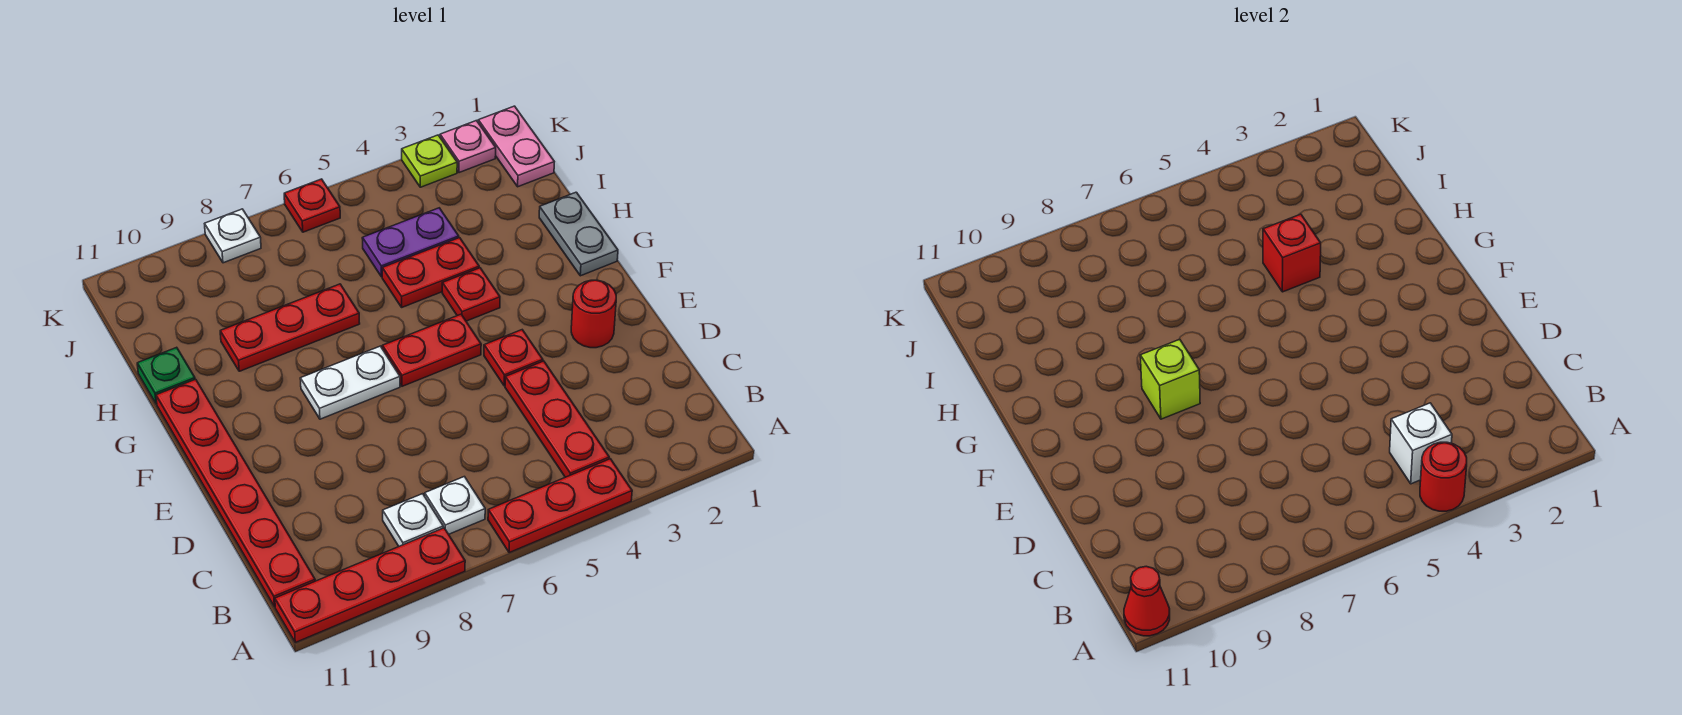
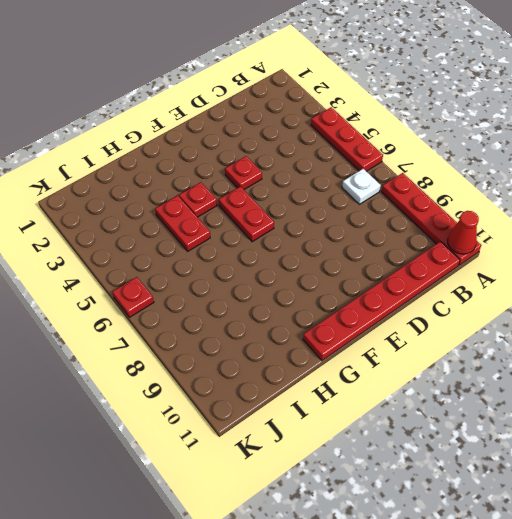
none -> red 1x3 plate [505,361,609,477]
none -> white 1x1 plate [383,494,443,546]
none -> red 1x1 round brick [571,280,616,348]

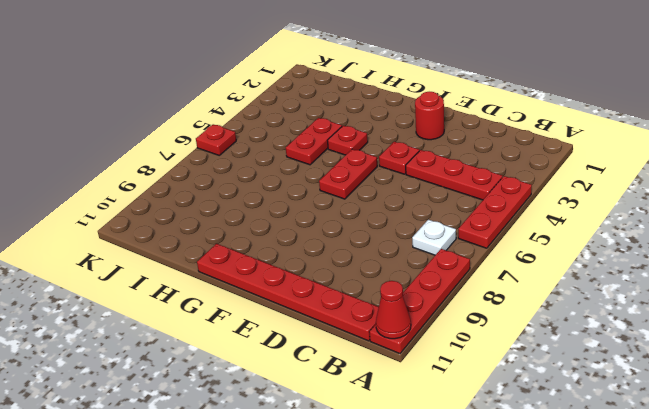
none -> white 1x1 plate [383,494,443,546]
none -> white 1x2 plate [300,346,400,419]
none -> grey 1x2 plate [539,192,618,276]

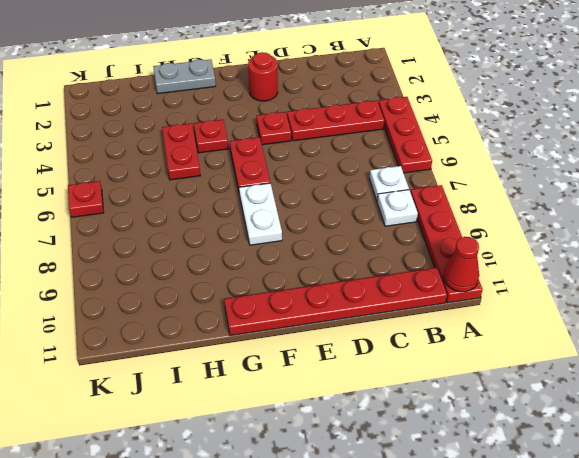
none -> red 1x3 plate [220,284,360,371]
none -> green 1x1 plate [137,347,195,404]
none -> purple 1x2 plate [362,208,459,277]

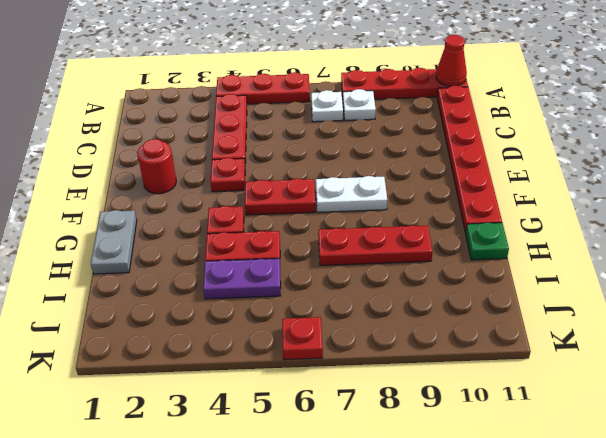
none -> pink 1x2 plate [478,106,554,187]
none -> pink 1x1 plate [440,121,496,173]
none -> lime 1x1 plate [402,135,457,187]

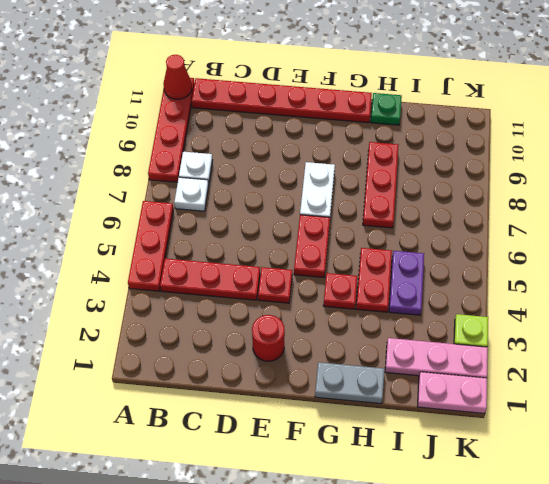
pink 1x3 plate [385,338,488,378] -> pink 1x1 plate [440,121,496,173]
none -> red 1x1 plate [284,179,340,232]
none -> white 1x1 plate [205,209,261,263]
none -> red 1x1 round brick [1420,442,1467,511]

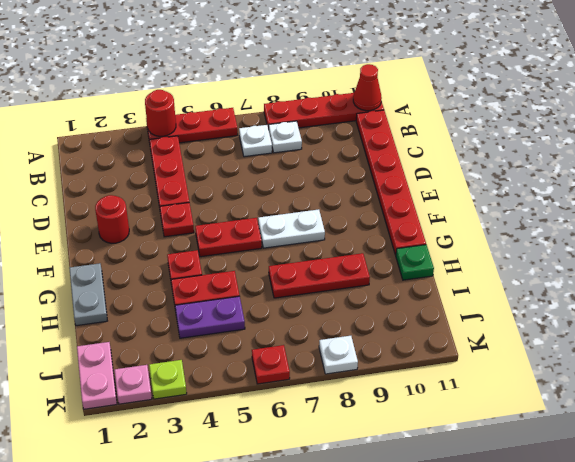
none -> white 1x1 brick [1390,403,1452,484]
none -> lime 1x1 brick [1140,339,1200,419]
none -> red 1x1 brick [1263,214,1321,292]

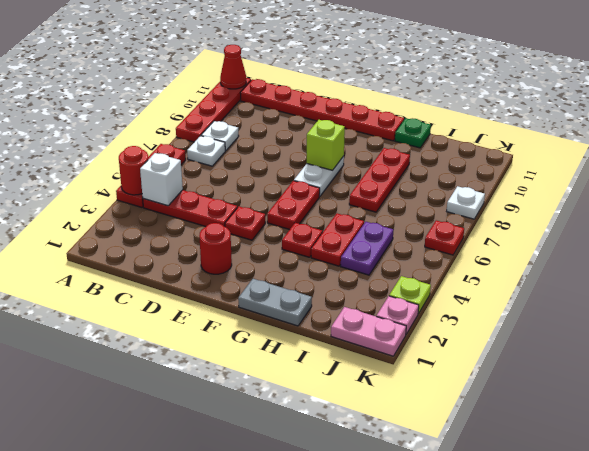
none -> red 1x1 brick [1263,214,1321,292]

